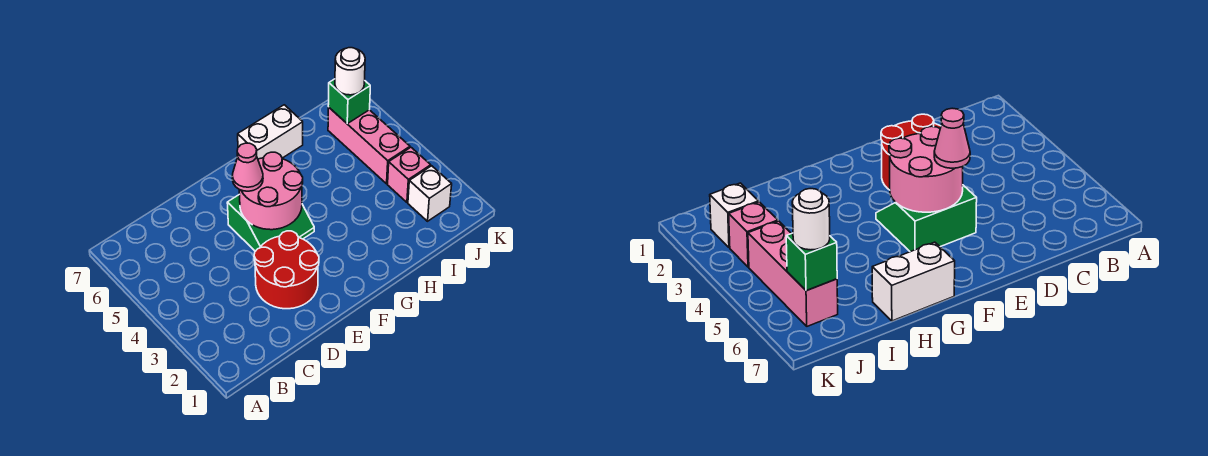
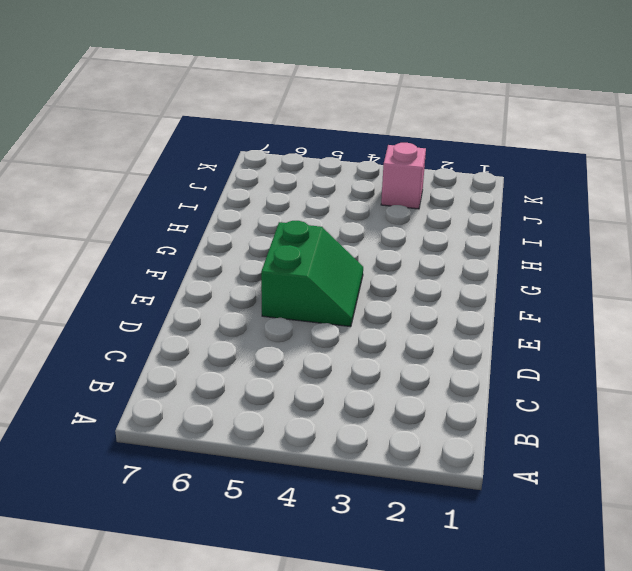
none -> red 2x2 round brick [254,231,319,309]
none -> white 1x2 brick [238,105,303,159]

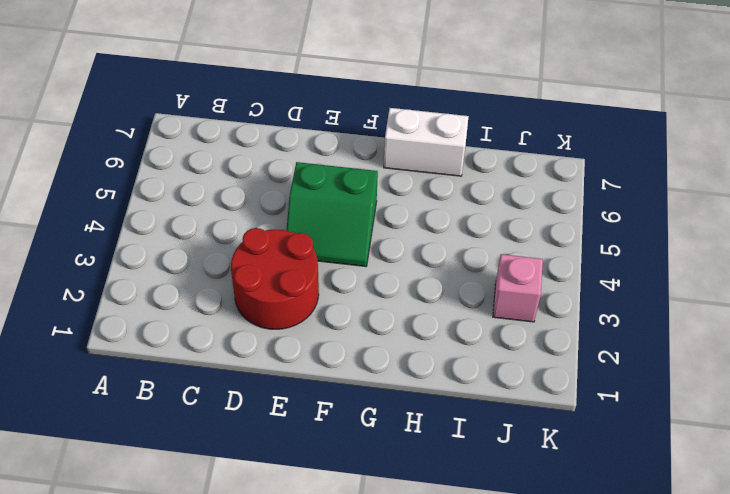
none -> white 1x1 brick [408,166,452,221]
none -> pink 1x3 brick [328,107,410,184]

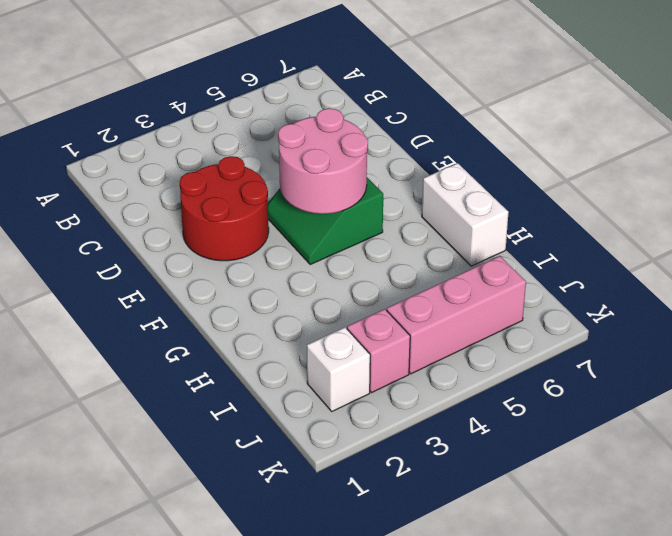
none -> green 1x1 brick [328,79,370,124]
none -> pink 1x1 cone [232,143,263,191]

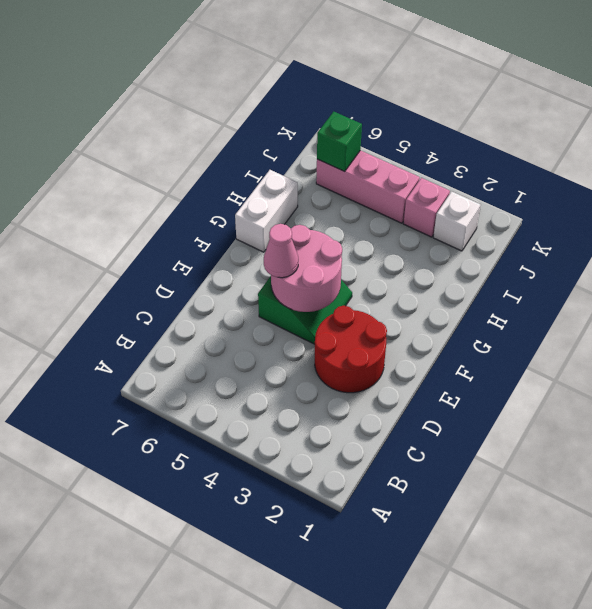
none -> white 1x1 round brick [335,48,365,95]

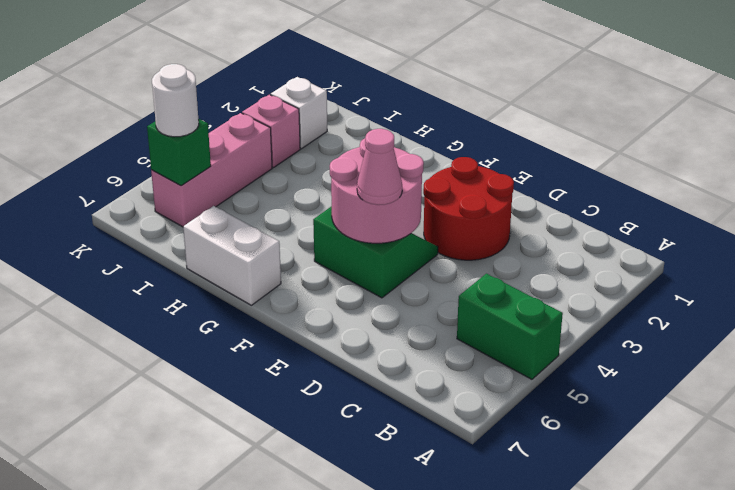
green 1x2 brick [457,274,563,379] -> none

